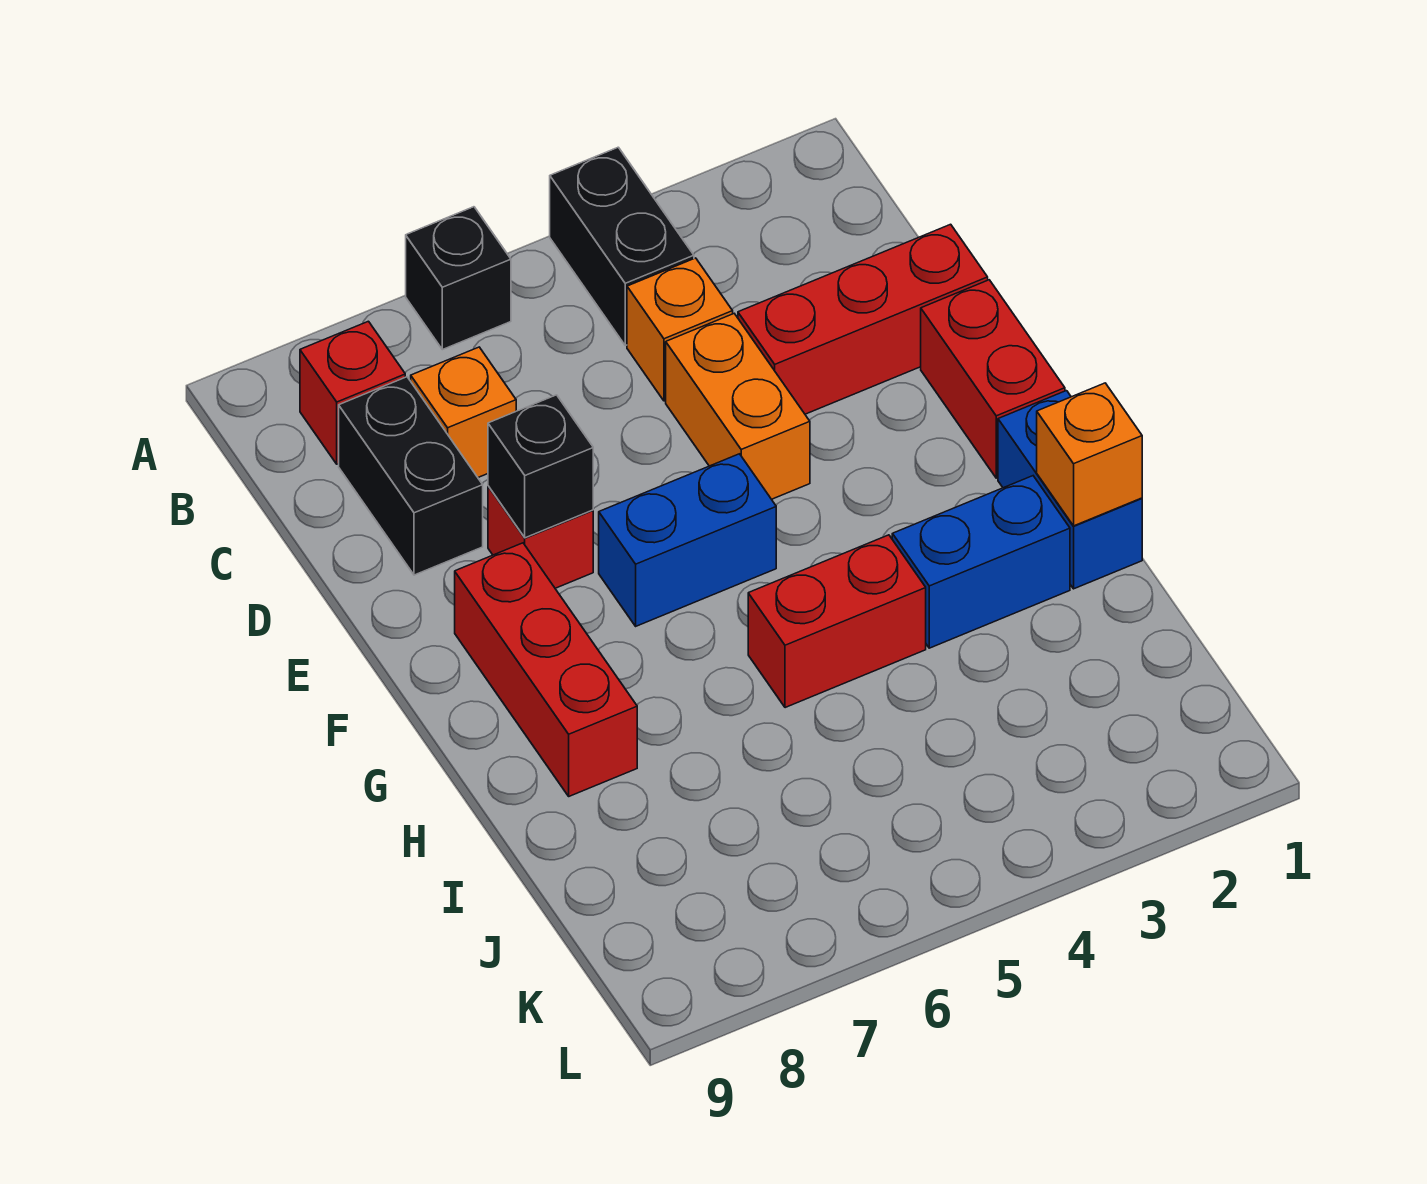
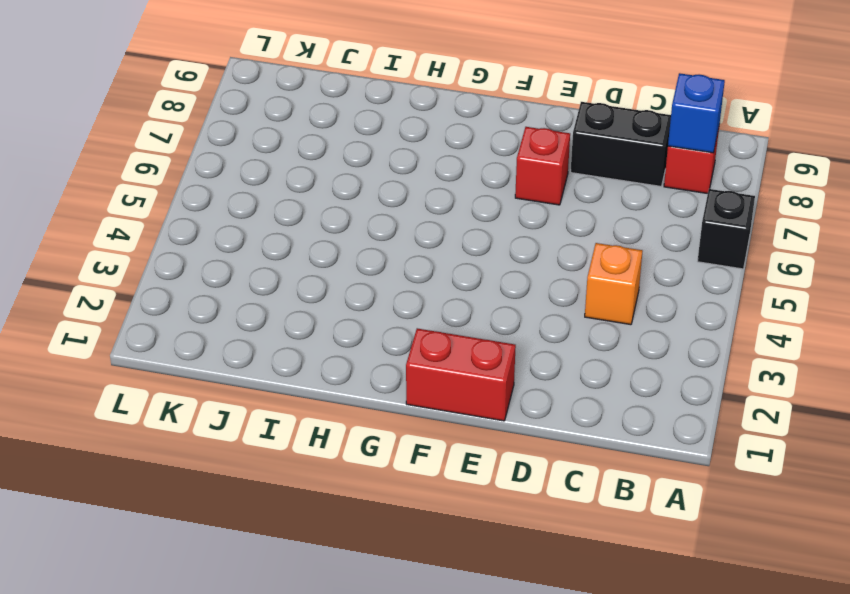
blue 1x1 brick [668,73,725,153] -> none
none -> black 1x2 brick [550,147,694,346]
none -> orange 1x1 brick [411,347,516,477]
none -> red 1x3 brick [738,224,988,414]

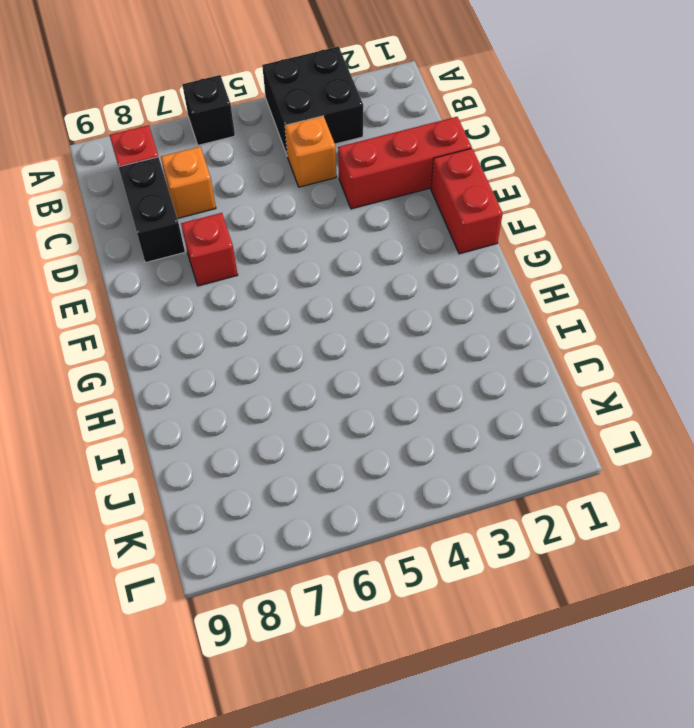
black 2x2 brick [262,46,363,155] -> black 1x2 brick [550,147,694,346]
none -> orange 1x2 brick [666,314,810,499]
none -> blue 1x2 brick [599,454,776,626]
none -> red 1x3 brick [455,543,637,796]

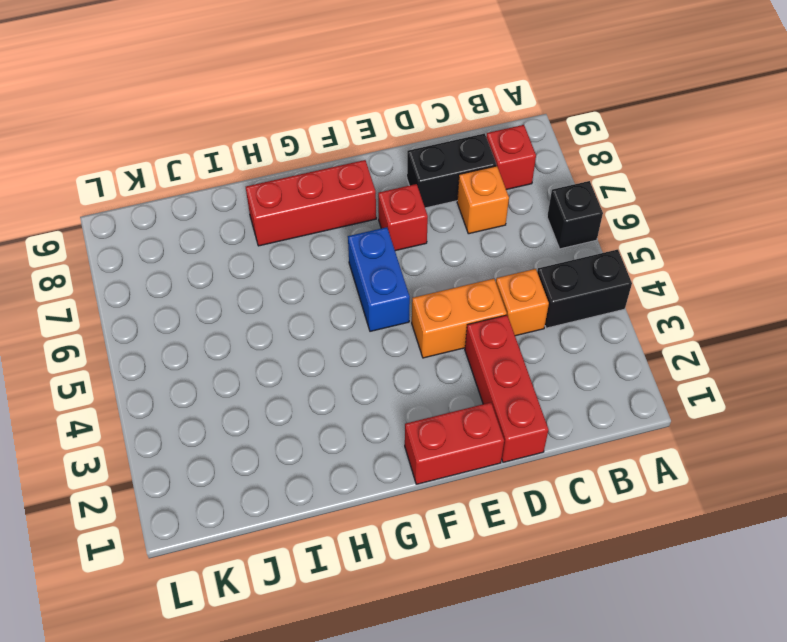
none -> blue 1x2 brick [998,391,1142,589]
none -> blue 1x2 brick [892,476,1070,648]
none -> red 1x2 brick [748,535,926,708]

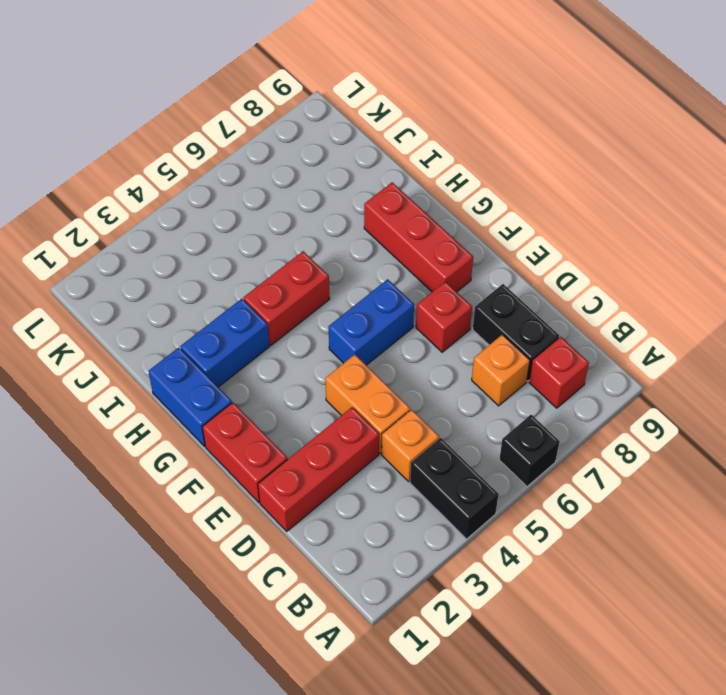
none -> black 1x1 brick [488,395,593,538]
none -> orange 1x1 brick [1037,383,1142,526]

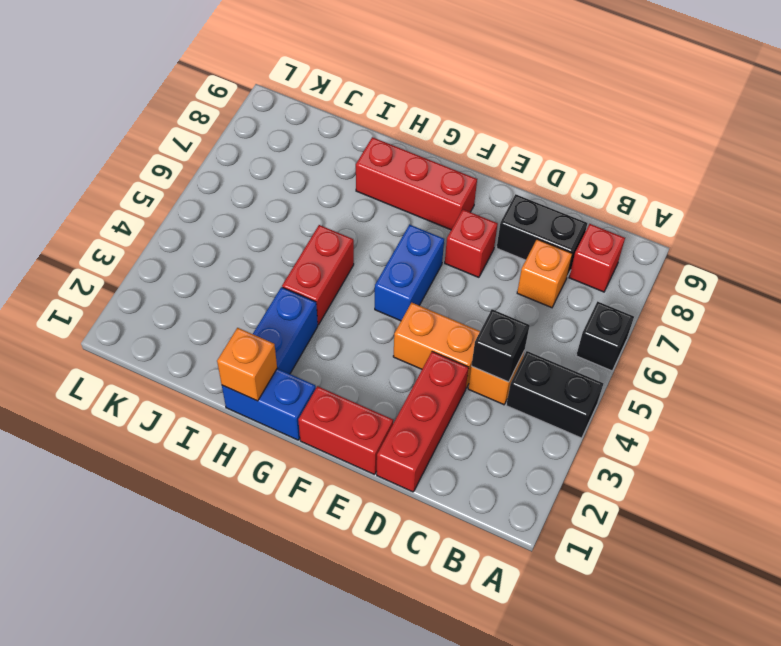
black 1x1 brick [472,309,530,382] -> black 1x1 brick moved to [488,395,593,538]

